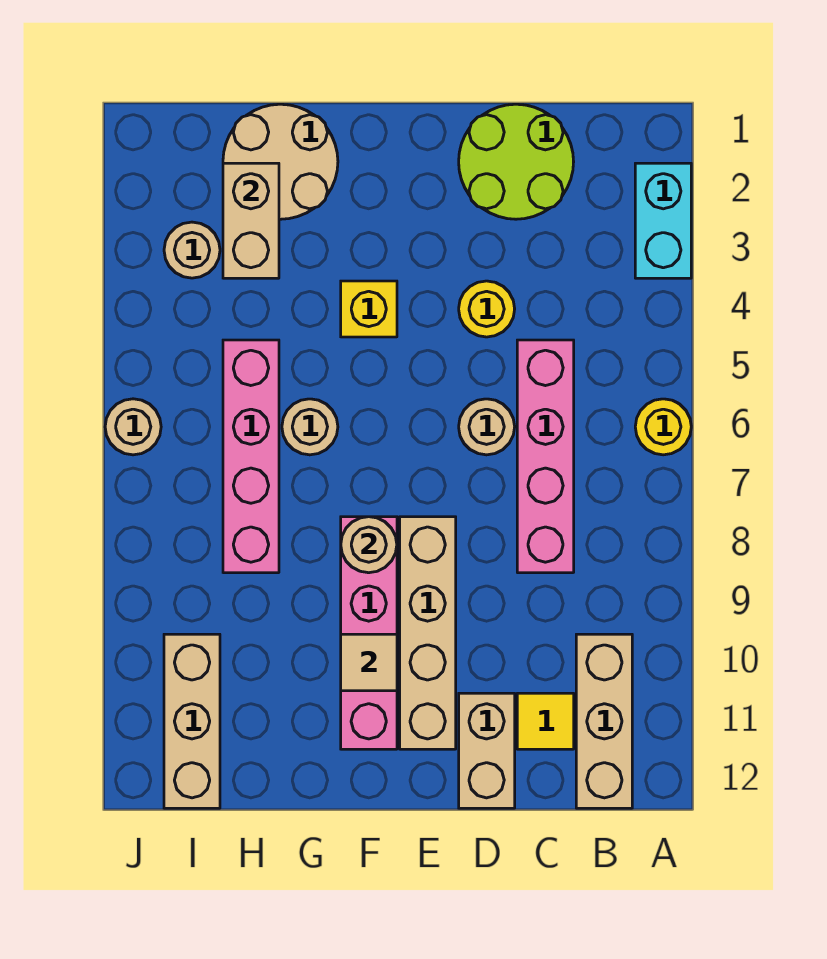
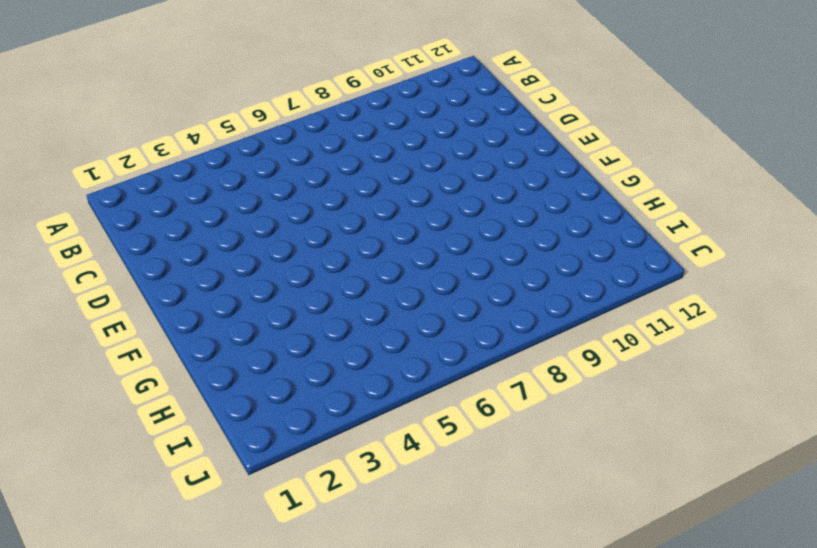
none -> cyan 1x2 brick [635,163,691,278]
none -> yellow 1x1 round brick [635,399,691,455]
none -> tan 1x3 brick [576,634,632,808]

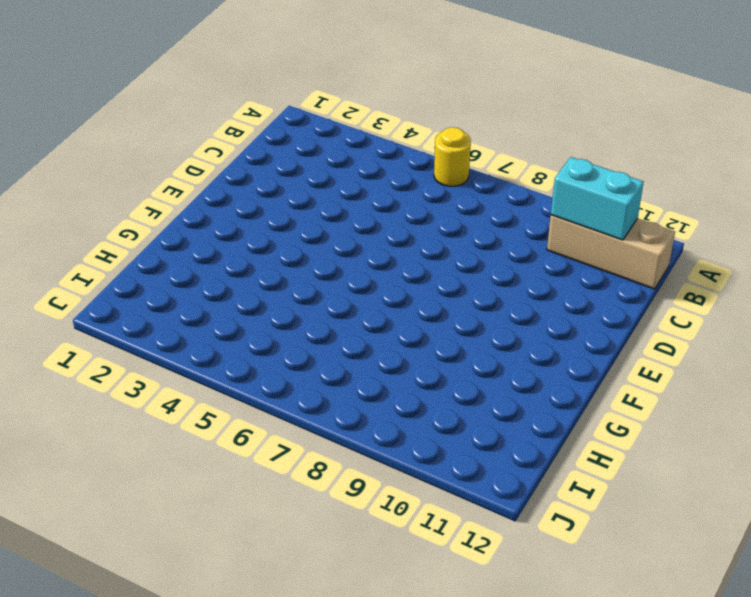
cyan 1x2 brick [551,157,644,240] -> cyan 1x2 brick moved to [635,163,691,278]
none -> lime 2x2 round brick [459,104,574,219]
none -> pink 1x4 brick [517,340,574,573]
none -> yellow 1x1 tile [517,693,574,749]

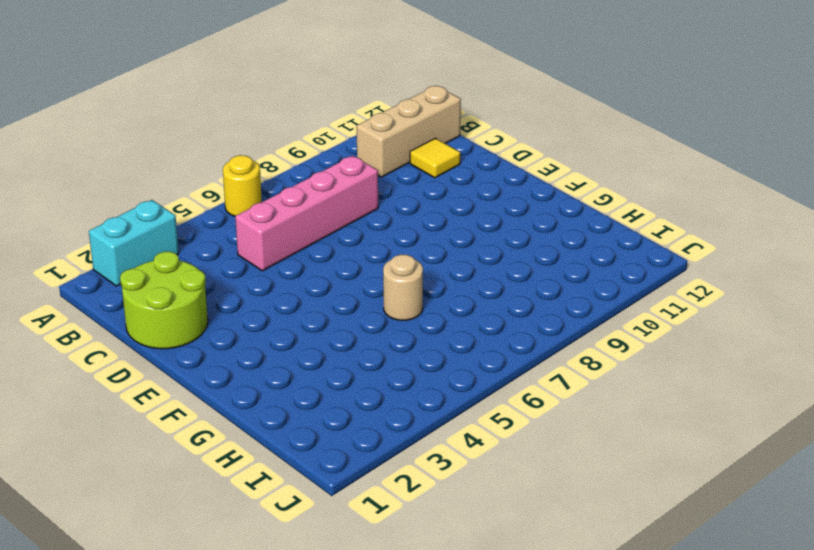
none -> yellow 1x1 round brick [459,281,515,337]
none -> tan 1x1 round brick [459,399,515,455]
none -> tan 1x2 brick [459,693,515,808]

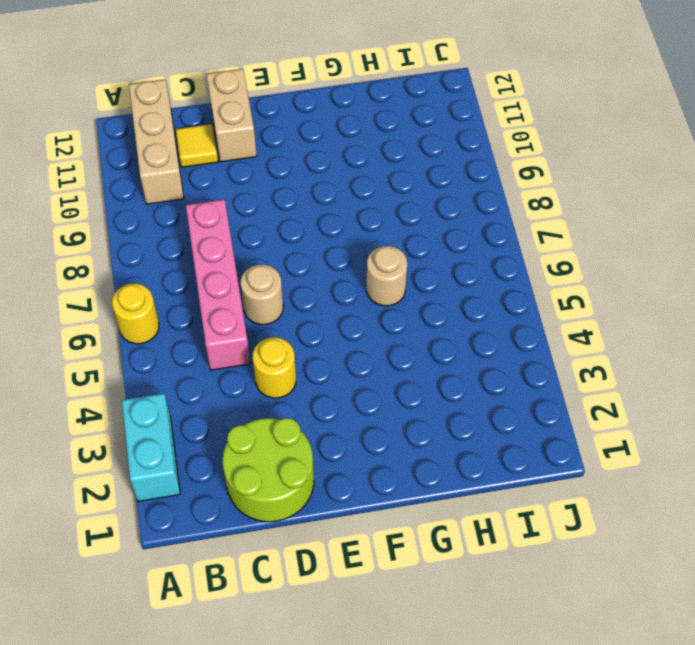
none -> tan 1x4 brick [400,517,456,749]
none -> yellow 1x1 brick [341,281,397,337]
none -> pink 1x4 brick [341,517,397,749]

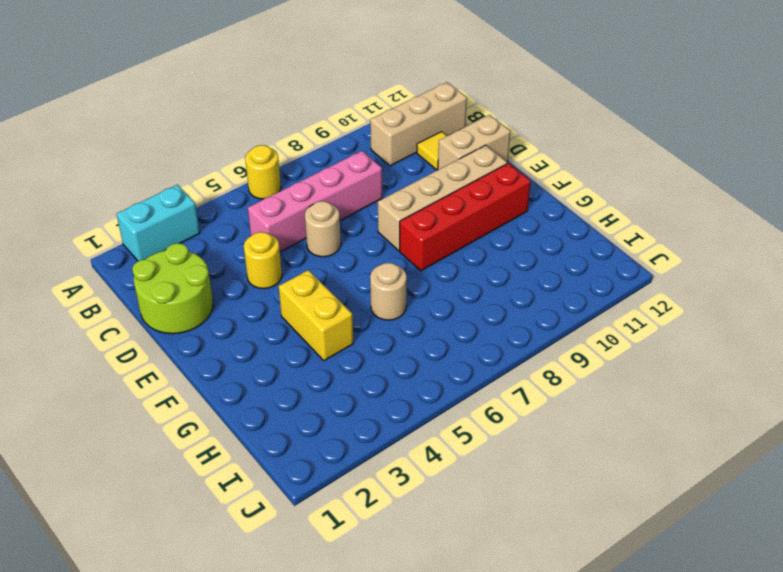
yellow 1x2 brick [279,270,353,361] -> yellow 1x1 brick [341,281,397,337]
red 1x4 brick [400,163,531,271] -> pink 1x4 brick [341,517,397,749]
none -> tan 2x2 round brick [223,104,338,219]
none -> pink 1x4 brick [223,340,279,573]
none -> tan 1x1 round brick [164,222,220,278]

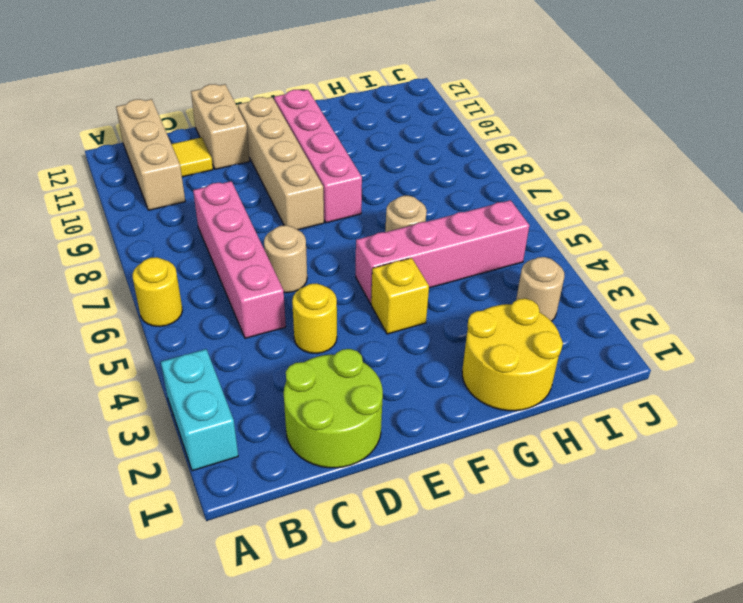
pink 1x4 brick [356,200,529,304] -> pink 1x4 brick turned to [223,340,279,573]
yellow 2x2 round brick [462,299,563,411] -> tan 2x2 round brick [223,104,338,219]
none -> tan 1x3 brick [164,634,220,808]
none -> tan 1x1 round brick [105,399,161,455]
none -> tan 1x1 round brick [341,517,397,573]

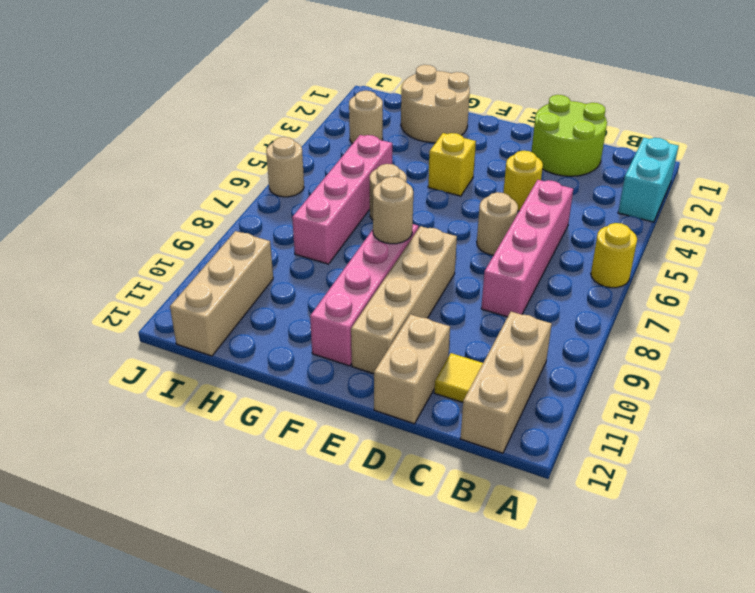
none -> tan 1x1 tile [341,634,397,691]
none -> tan 1x2 brick [223,163,279,278]

